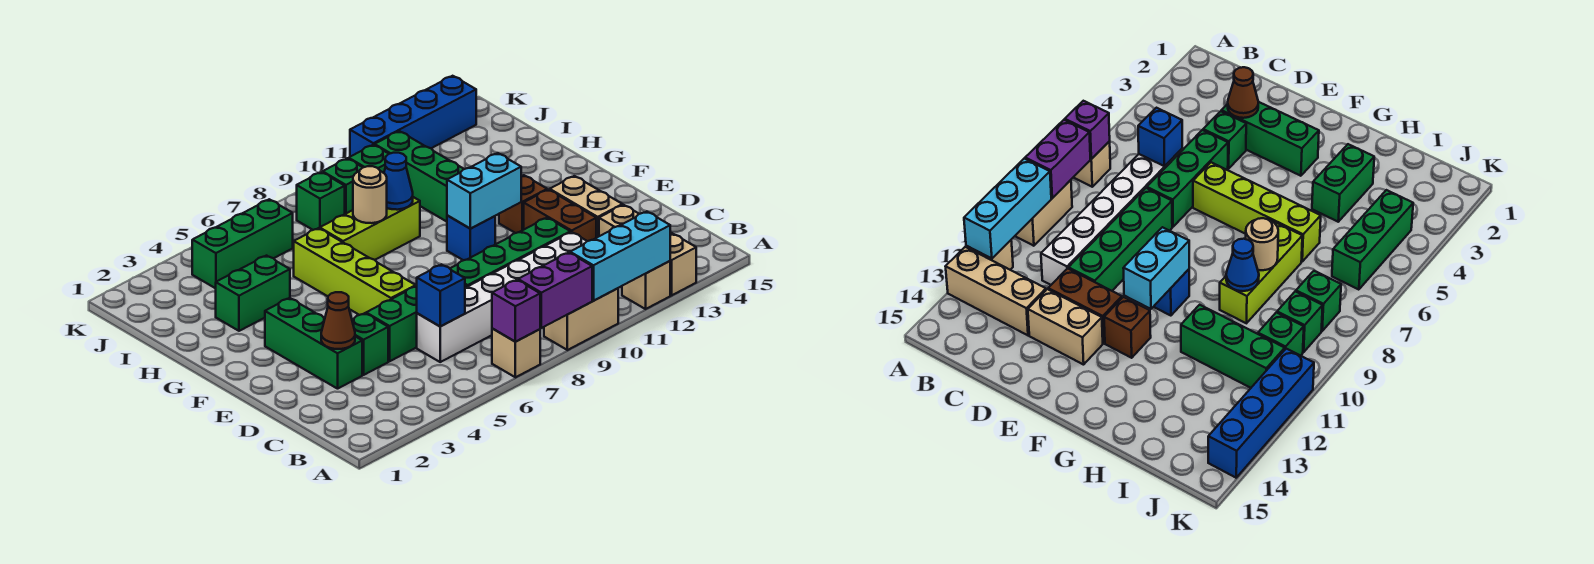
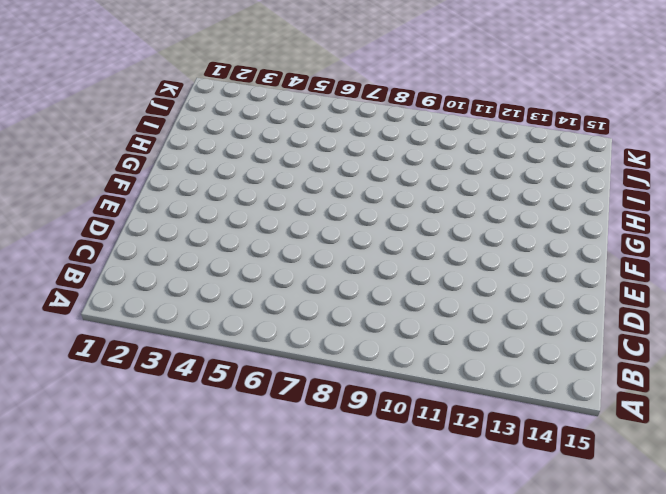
none -> tan 1x1 brick [492,329,540,377]
none -> tan 1x2 brick [544,288,618,350]
none -> tan 1x1 brick [622,261,670,309]
none -> tan 1x3 brick [599,205,696,295]

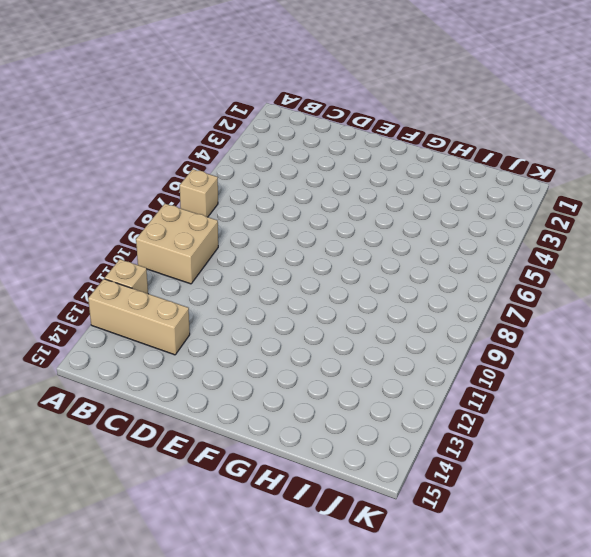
tan 2x2 brick [136,204,218,284] -> tan 1x2 brick [544,288,618,350]
none -> white 1x6 brick [417,232,587,362]
none -> green 1x3 brick [265,298,362,389]
none -> green 1x1 brick [352,313,388,375]
none -> green 1x3 brick [366,285,466,361]

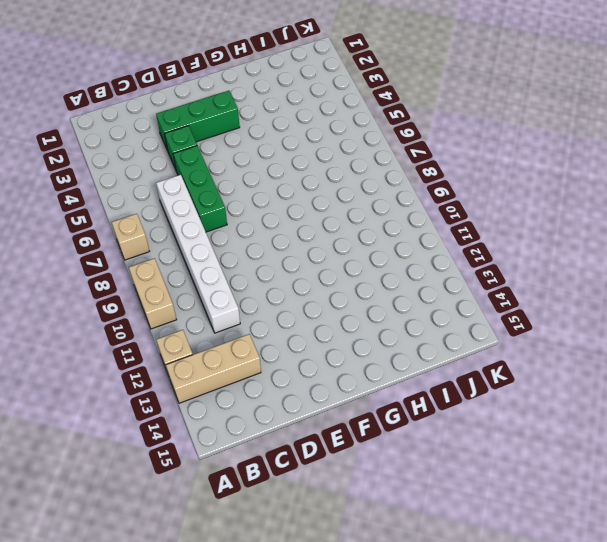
none -> green 1x4 brick [450,218,570,287]
none -> brown 1x2 brick [524,190,596,241]
none -> tan 1x2 brick [550,176,622,238]
none -> lime 1x4 brick [294,228,416,315]

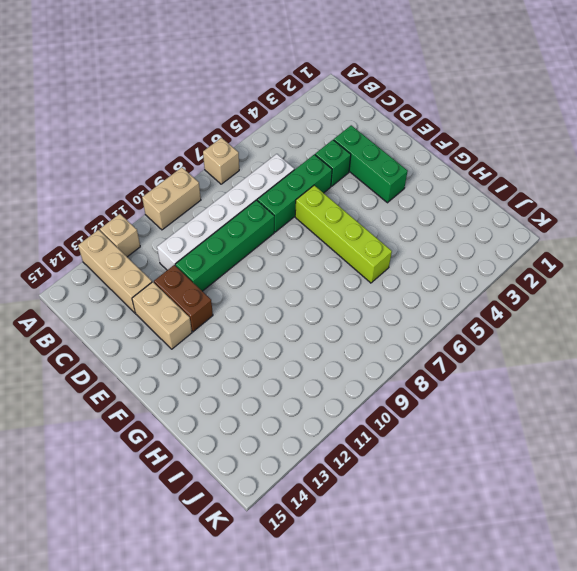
none -> blue 1x1 brick [447,215,495,260]
none -> brown 1x1 brick [499,175,547,233]
none -> green 1x2 brick [216,256,290,331]
none -> lime 1x3 brick [320,197,420,260]

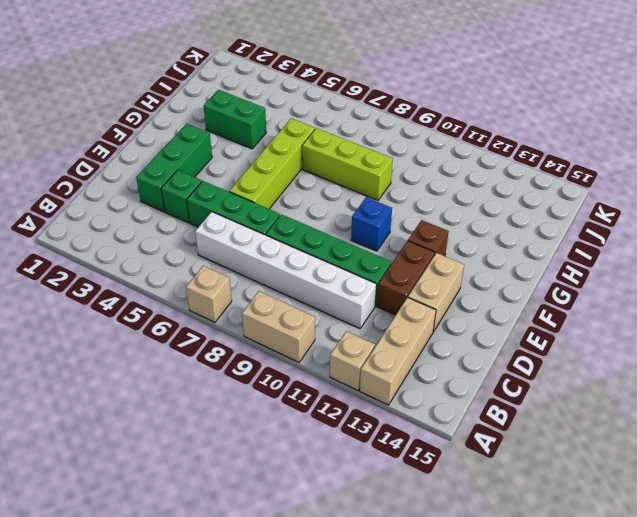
none -> green 1x3 brick [375,131,464,222]
none -> green 1x3 brick [192,199,293,288]
none -> green 1x1 brick [297,172,345,230]
none -> green 1x1 brick [323,158,363,214]

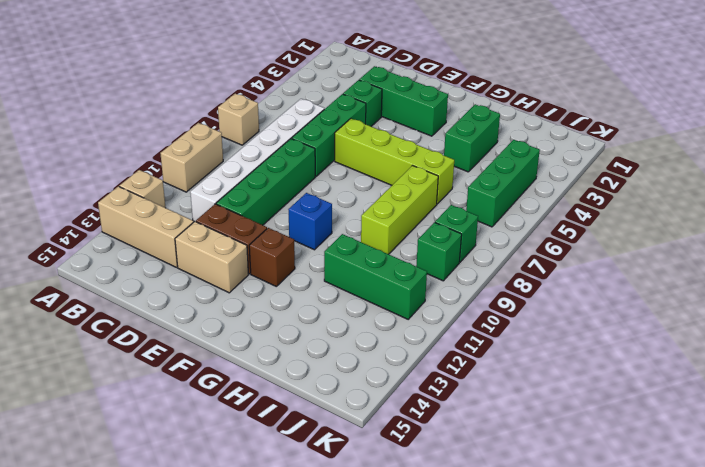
none -> green 1x1 brick [349,145,388,173]
none -> blue 1x4 brick [350,76,476,157]
none -> purple 1x1 brick [492,280,540,342]
none -> purple 1x2 brick [518,253,592,328]

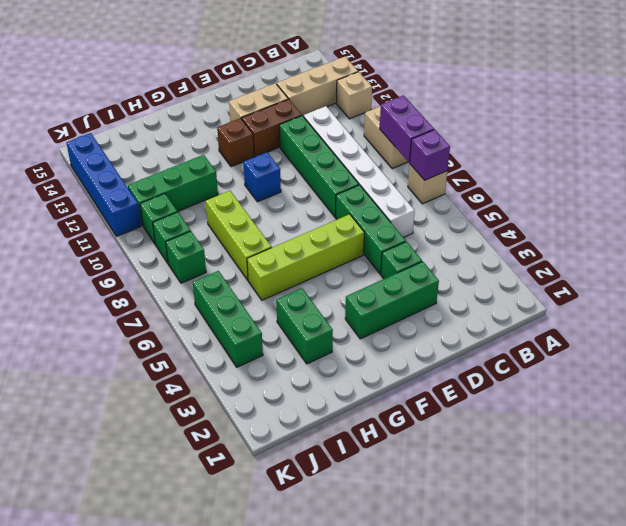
none -> cyan 1x3 brick [570,211,670,301]
none -> blue 1x1 brick [417,264,465,326]
none -> brown 1x1 cone [321,292,355,349]
none -> cyan 1x2 brick [447,153,521,229]

